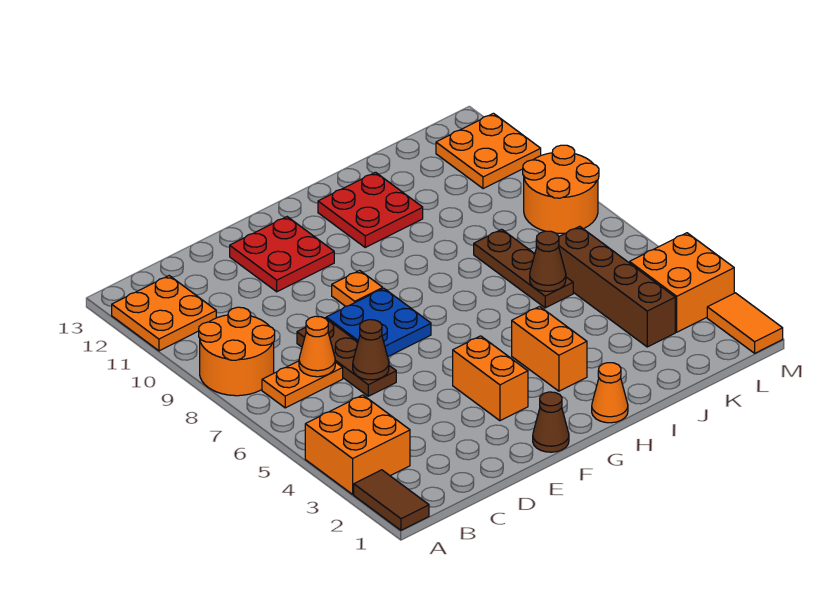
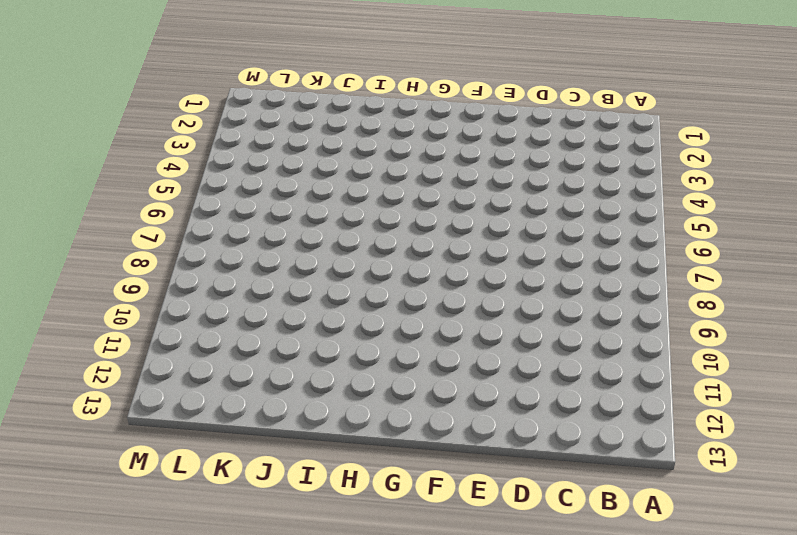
none -> brown 1x2 tile [354,470,429,530]
none -> orange 2x2 brick [305,395,410,494]
none -> orange 2x2 round brick [199,307,275,396]

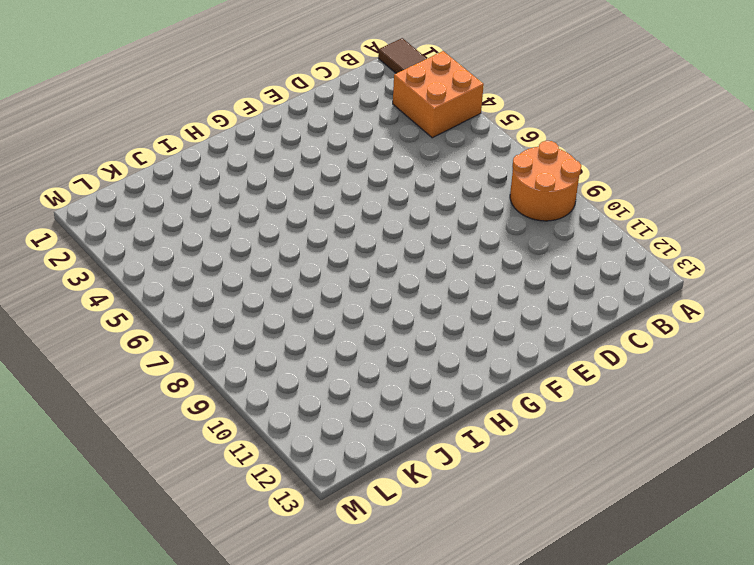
none -> orange 2x2 plate [112,276,216,351]
none -> orange 1x2 plate [262,361,343,408]
none -> brown 1x3 plate [297,318,396,396]

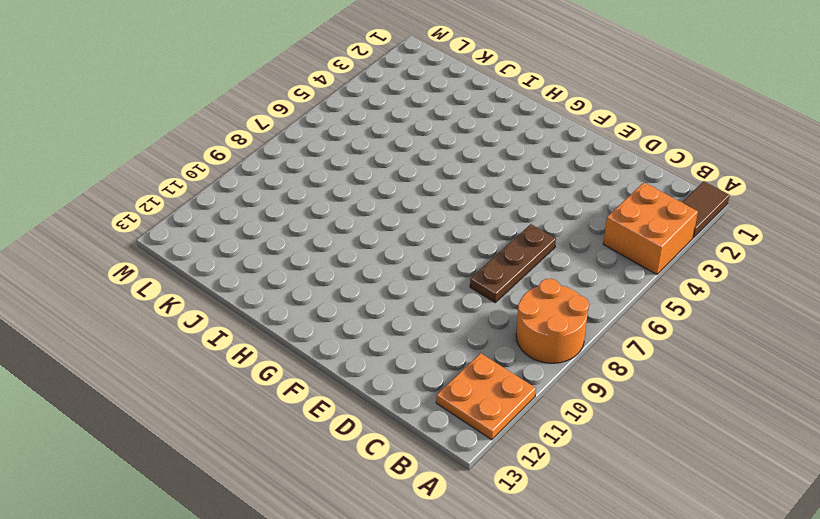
none -> orange 1x2 plate [262,361,343,408]
none -> blue 2x2 plate [326,288,431,357]
none -> red 2x2 plate [230,217,334,292]

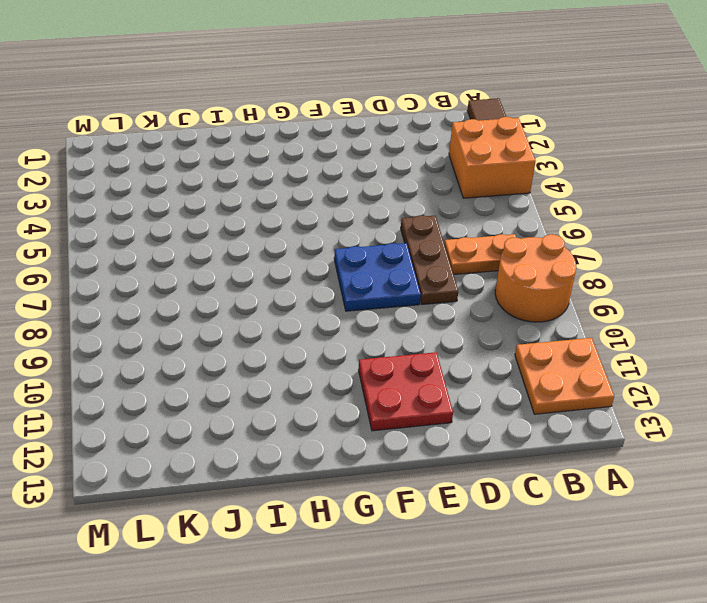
none -> brown 1x1 cone [533,392,569,452]
none -> orange 1x2 brick [453,336,528,421]
none -> orange 1x1 plate [332,270,383,306]

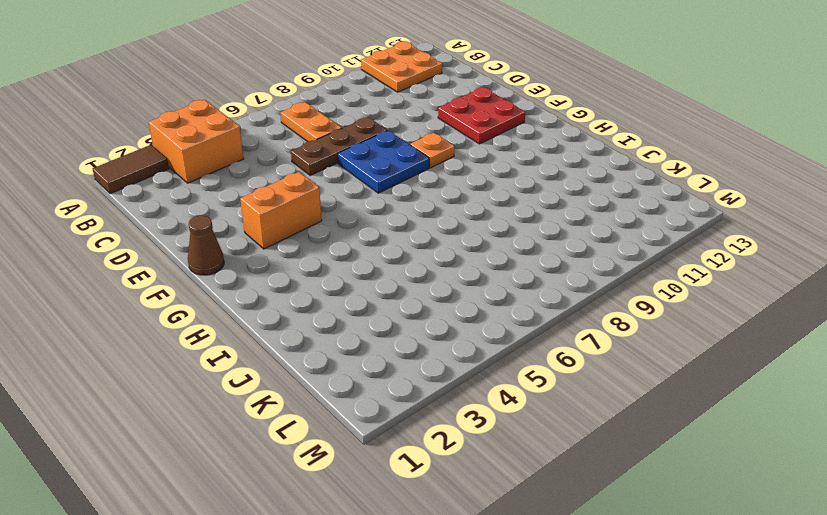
none -> orange 2x2 round brick [199,307,275,396]
none -> orange 1x1 cone [592,363,628,423]
none -> orange 1x2 brick [512,307,587,391]

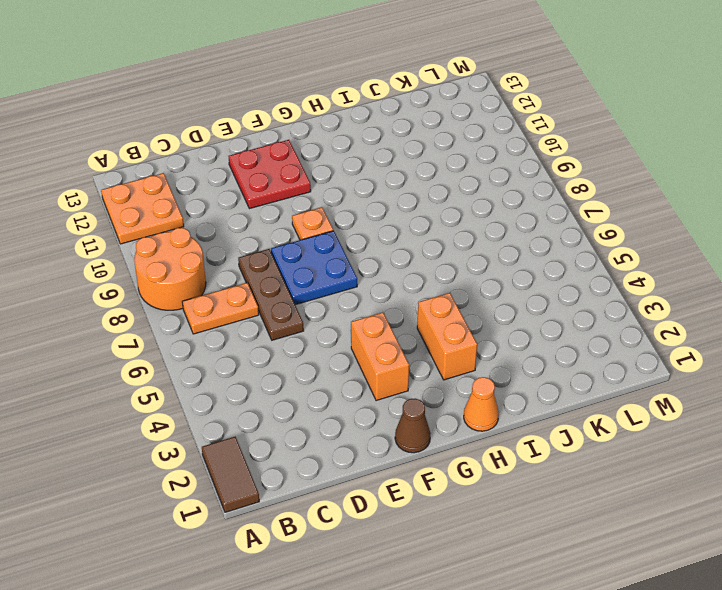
none -> orange 2x2 brick [305,395,410,494]
none -> red 2x2 plate [318,172,423,247]
none -> brown 1x3 plate [474,229,573,308]

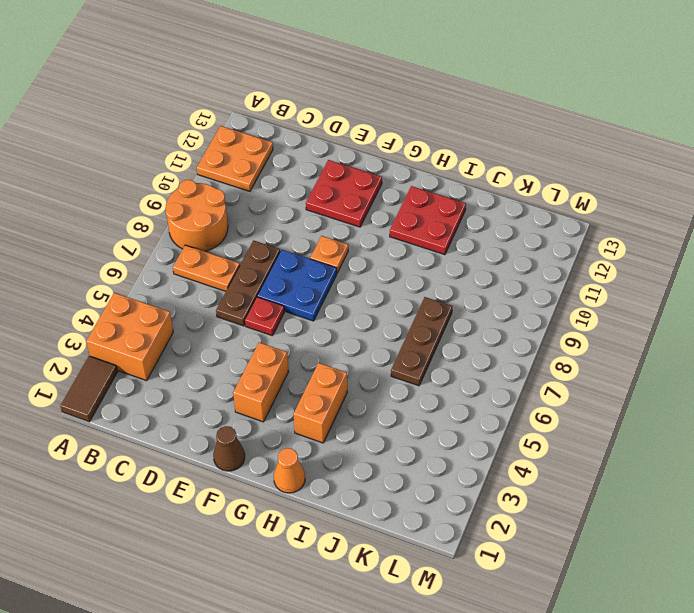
red 1x1 plate [245,297,284,336] -> none
none -> brown 1x4 brick [559,226,675,347]
none -> orange 2x2 brick [630,233,734,332]
none -> orange 2x2 round brick [523,145,599,233]

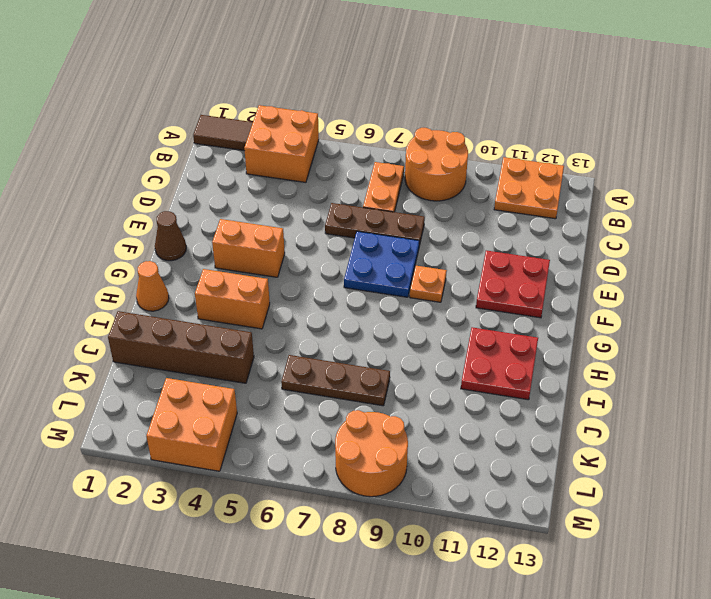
brown 1x4 brick [108,311,254,383] -> brown 1x4 brick moved to [559,226,675,347]
none -> orange 2x2 plate [436,113,541,189]
none -> orange 1x2 tile [707,293,783,353]
none -> orange 1x1 cone [299,316,335,377]

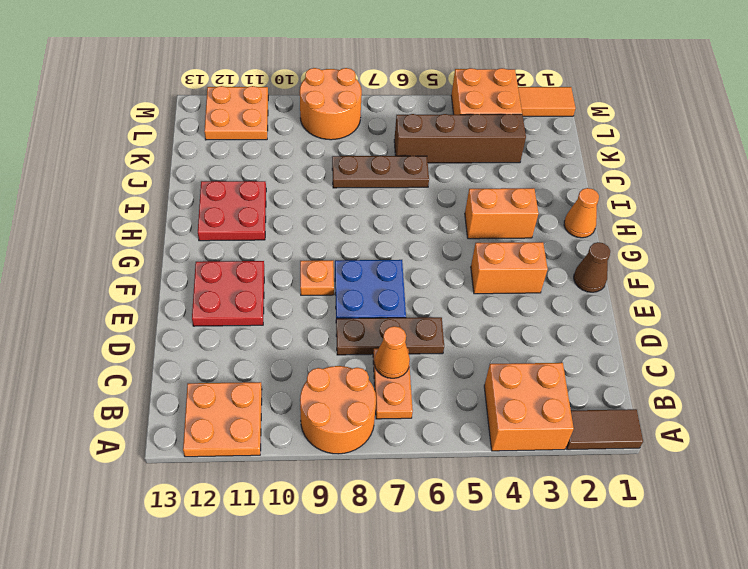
none -> brown 1x1 cone [353,320,389,380]
none -> brown 1x1 cone [530,231,566,291]

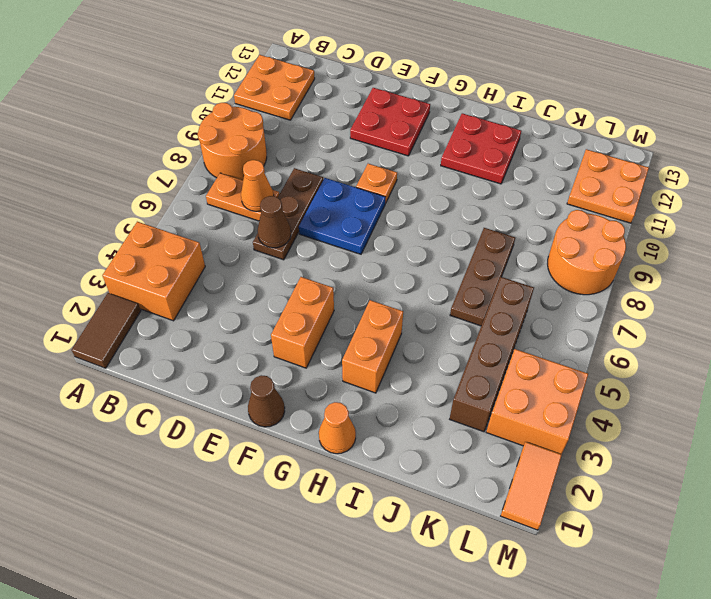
none -> brown 1x1 cone [530,231,566,291]

